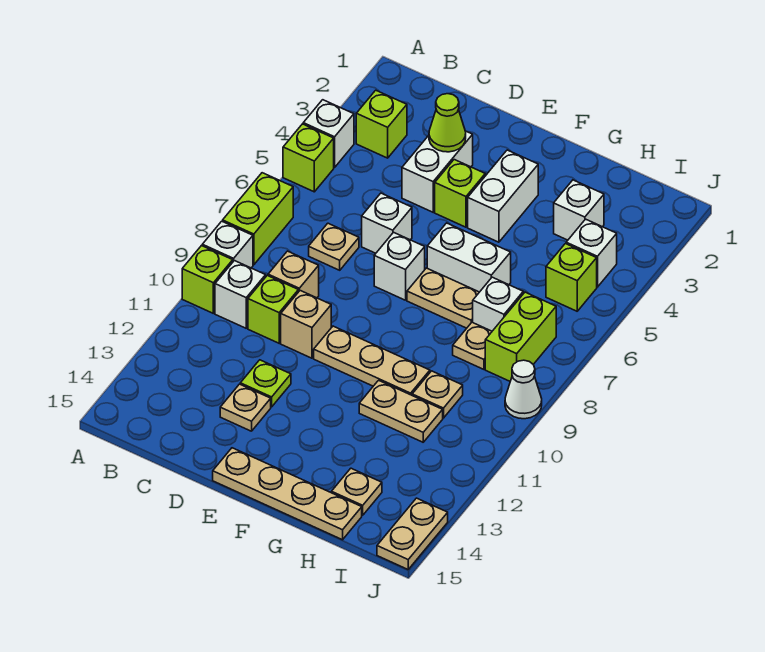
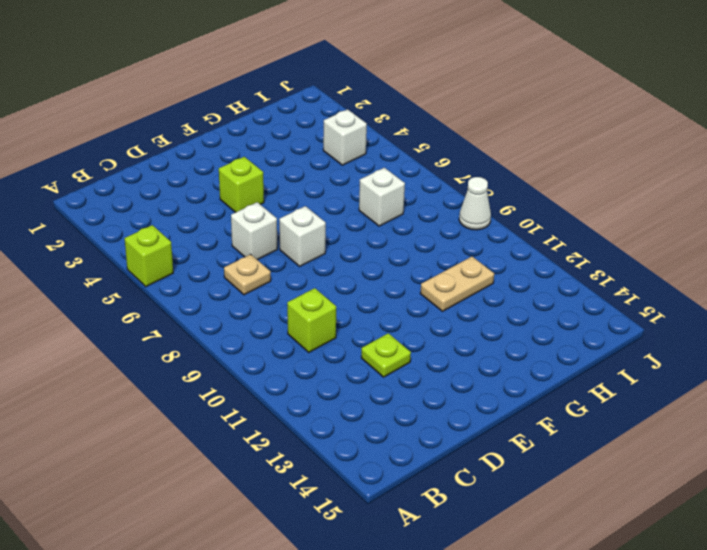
none -> white 1x1 brick [303,100,354,167]
none -> lime 1x2 brick [223,173,293,265]
none -> white 1x1 brick [202,221,253,268]
none -> lime 1x1 brick [182,246,233,313]

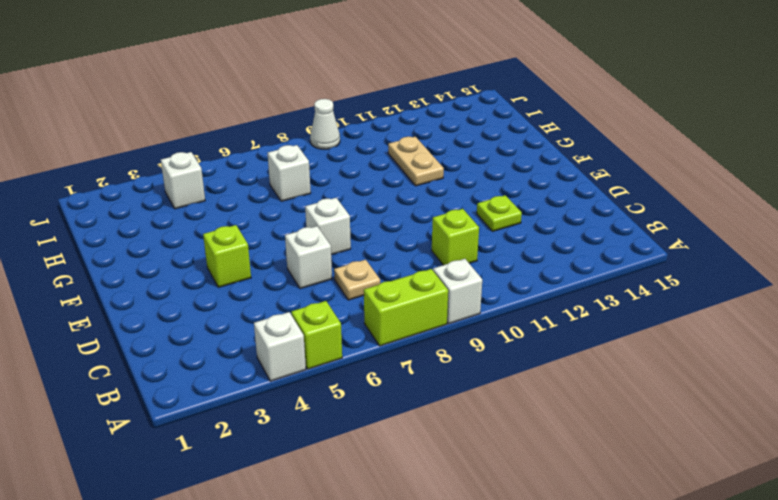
none -> lime 1x1 brick [182,246,233,313]
none -> lime 1x1 brick [356,90,407,158]
none -> white 1x1 brick [215,261,266,328]
none -> tan 1x1 brick [268,251,319,298]

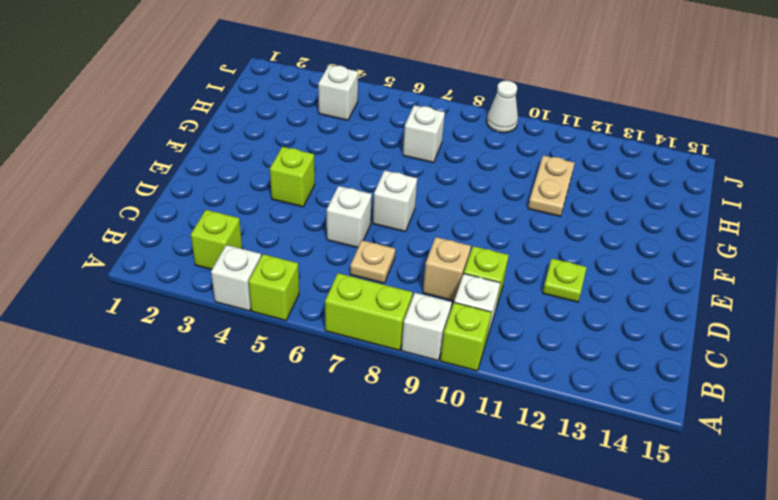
none -> white 1x2 brick [402,131,473,212]
none -> tan 1x1 brick [281,291,331,358]
none -> tan 1x1 plate [220,384,271,431]
none -> tan 1x3 plate [314,326,430,395]

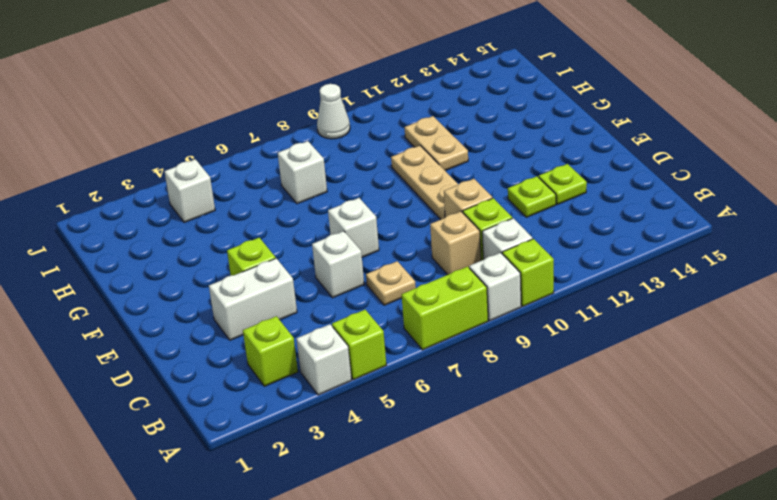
lime 1x1 plate [539,164,587,204] -> tan 1x1 plate [220,384,271,431]
none -> tan 1x4 plate [213,448,362,540]
none -> white 1x2 brick [468,150,538,242]
none -> white 1x2 brick [427,223,511,292]
none -> tan 1x2 plate [407,268,479,328]

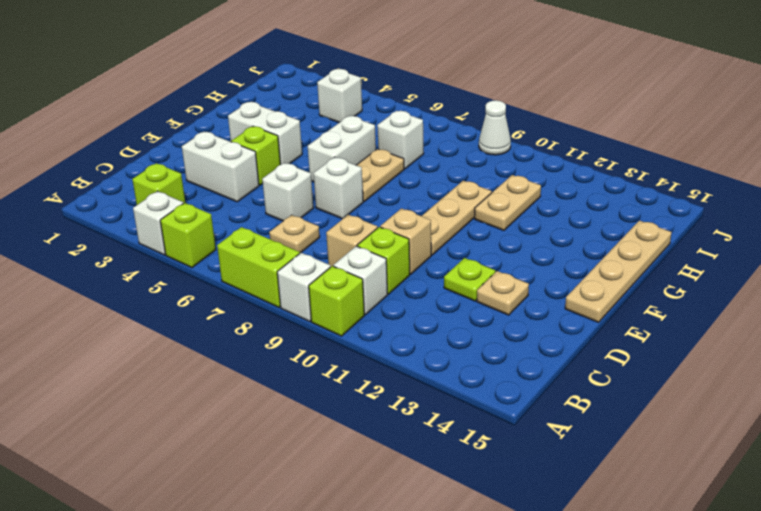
none -> white 1x1 brick [554,180,604,240]
none -> tan 1x1 plate [453,322,492,369]
none -> tan 1x1 plate [412,371,463,418]
none -> tan 1x1 plate [331,468,382,515]

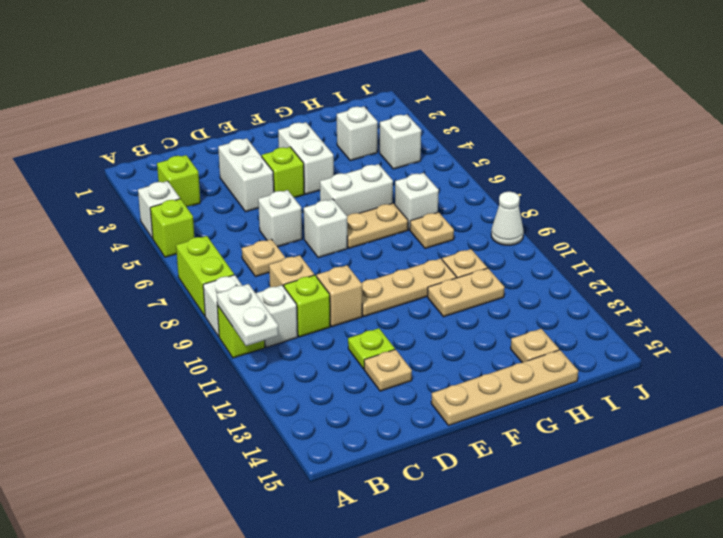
white 1x2 plate [217,284,279,346] -> none
none -> lime 1x1 brick [546,244,597,311]
none -> lime 1x2 brick [485,292,556,381]
none -> tan 1x2 plate [377,498,448,569]
none -> lime 1x1 cone [429,94,466,152]

